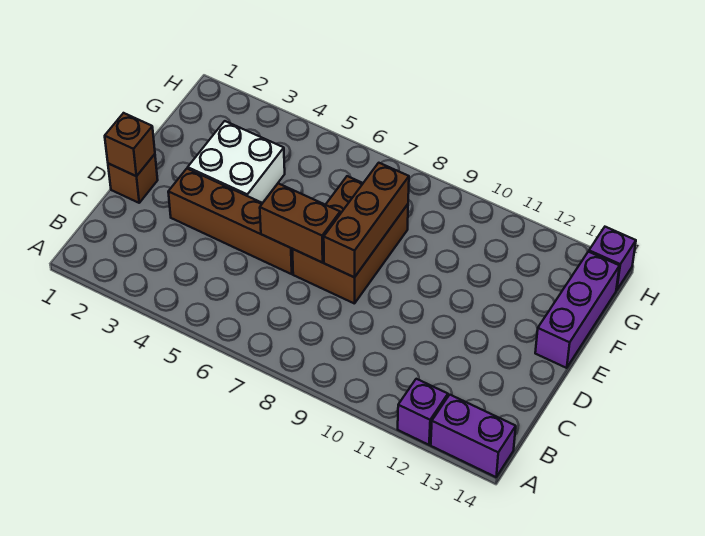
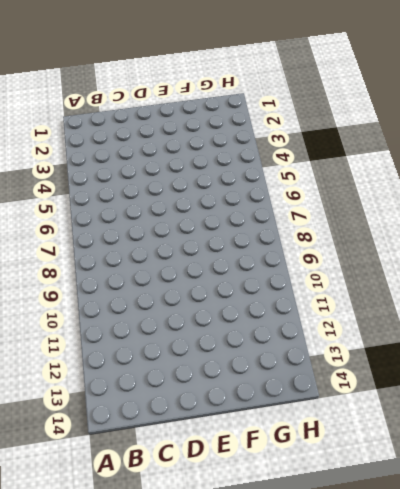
none -> purple 1x1 brick [398,379,448,445]
none -> purple 1x2 brick [431,395,516,477]

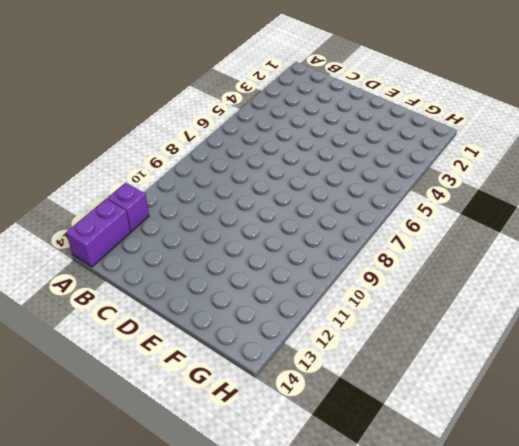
none -> brown 1x1 brick [108,154,158,203]
none -> brown 1x4 brick [168,168,293,274]

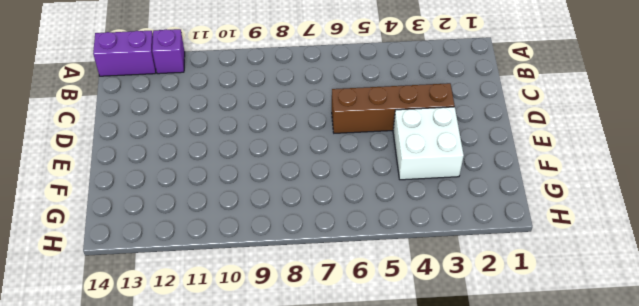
none -> brown 1x1 brick [108,154,158,203]
none -> brown 2x3 brick [292,176,408,304]

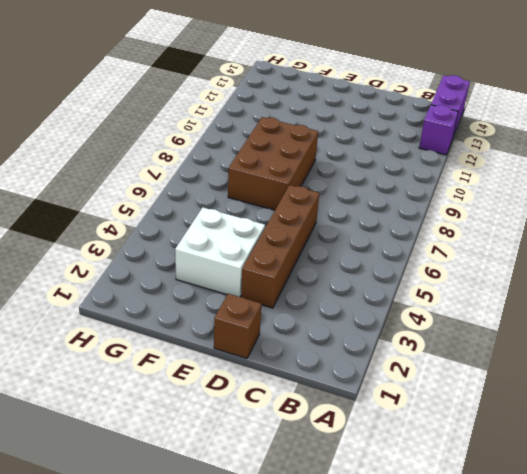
brown 2x3 brick [228,117,318,210] -> brown 2x3 brick turned to [292,176,408,304]
none -> purple 1x3 brick [535,252,619,368]
none -> purple 1x1 brick [589,227,636,290]

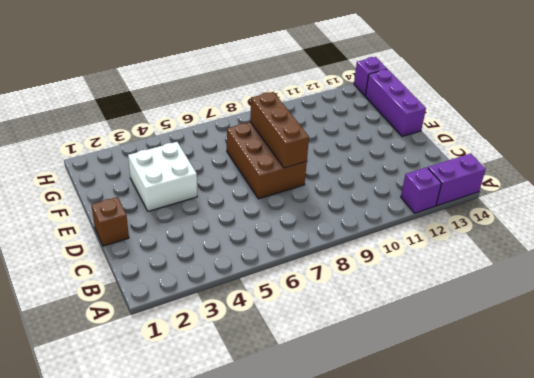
none -> brown 1x4 brick [168,168,293,274]
none -> brown 1x1 brick [105,113,155,176]

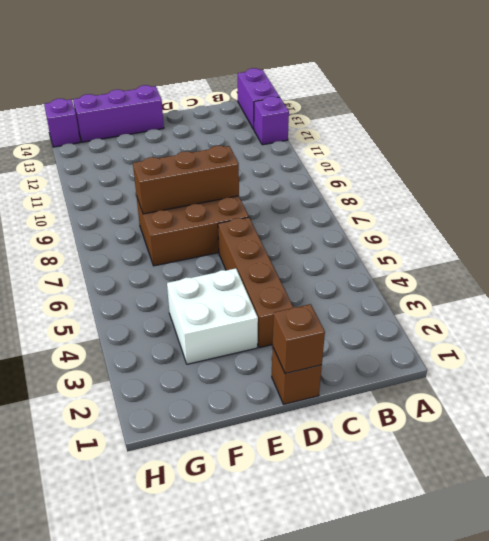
none -> brown 1x2 brick [260,183,340,263]

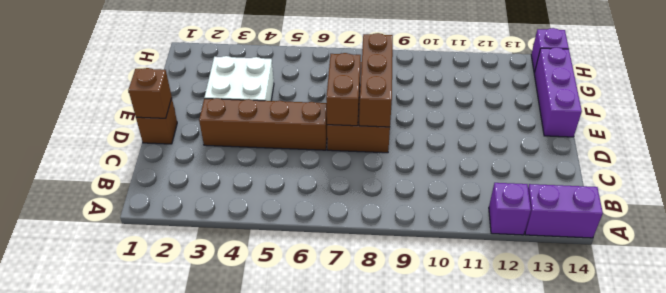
brown 1x2 brick [326,53,361,126] -> brown 1x2 brick turned to [260,183,340,263]

